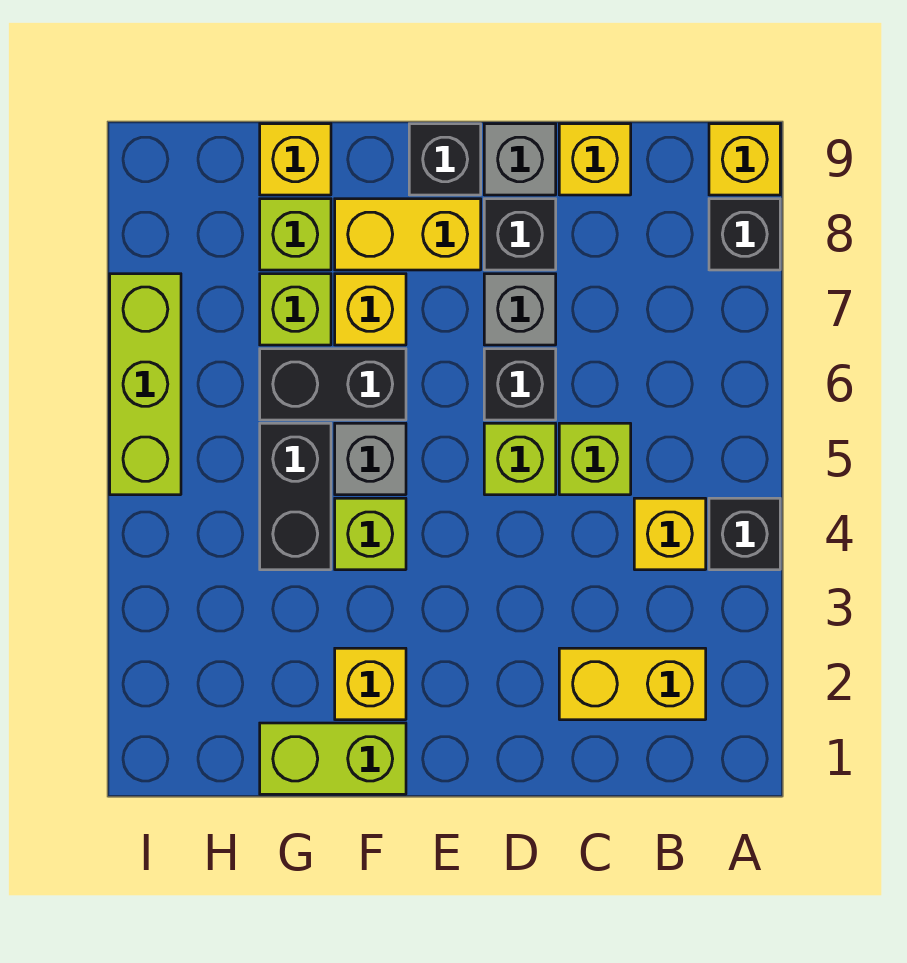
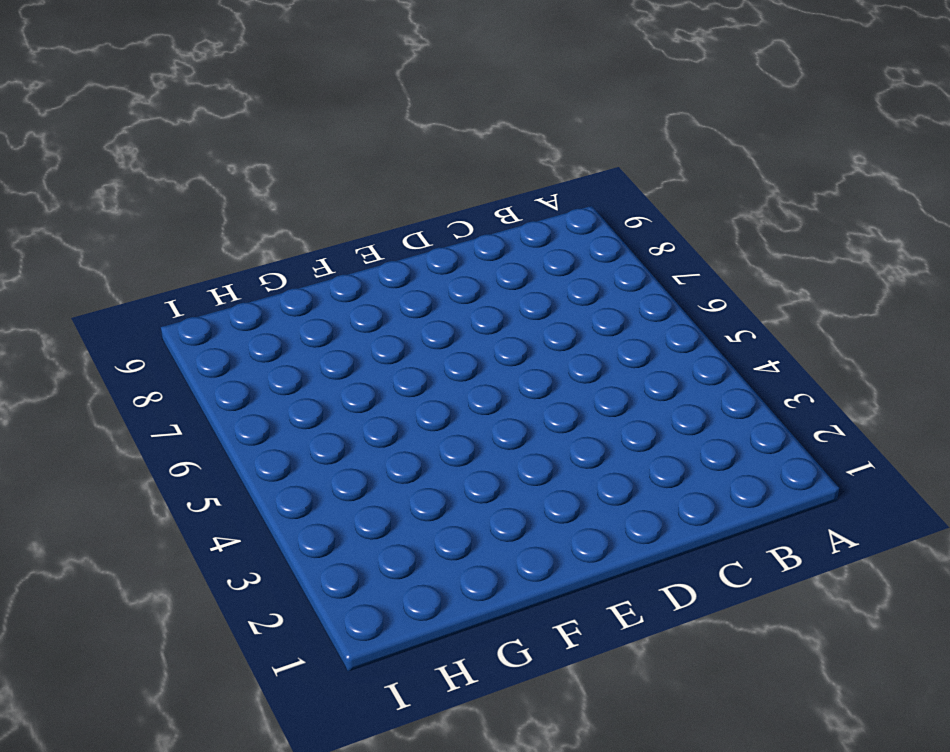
none -> black 1x1 brick [709,498,780,570]
none -> black 1x1 brick [709,199,780,270]
none -> yellow 1x1 brick [709,124,780,195]

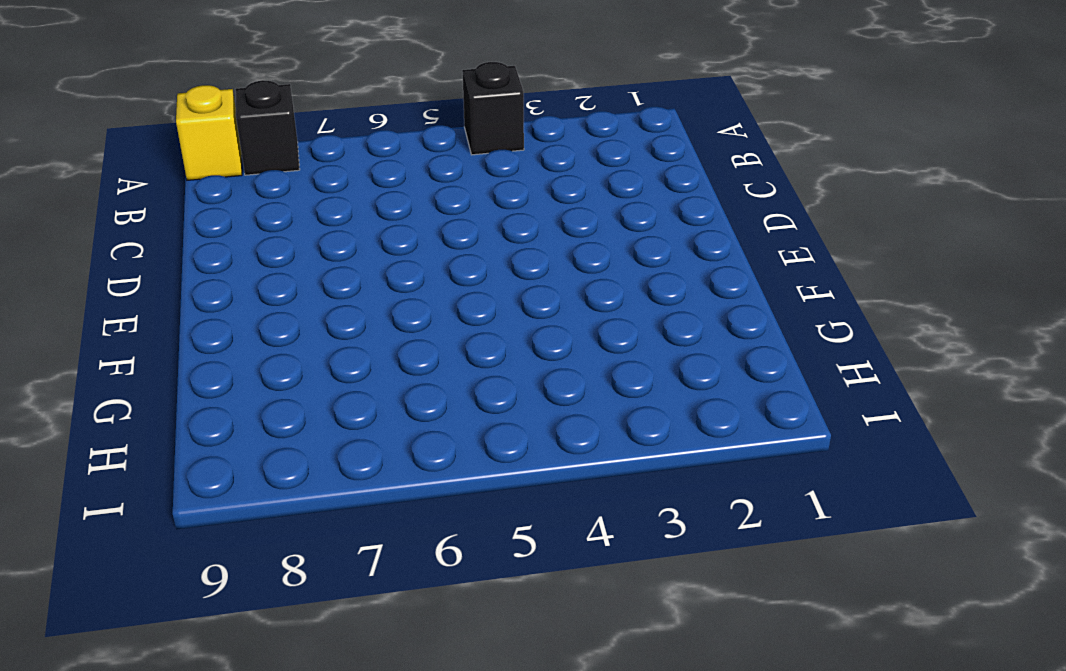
none -> yellow 1x2 brick [559,648,706,720]
none -> yellow 1x1 brick [634,498,706,570]
none -> lime 1x1 brick [559,423,631,495]

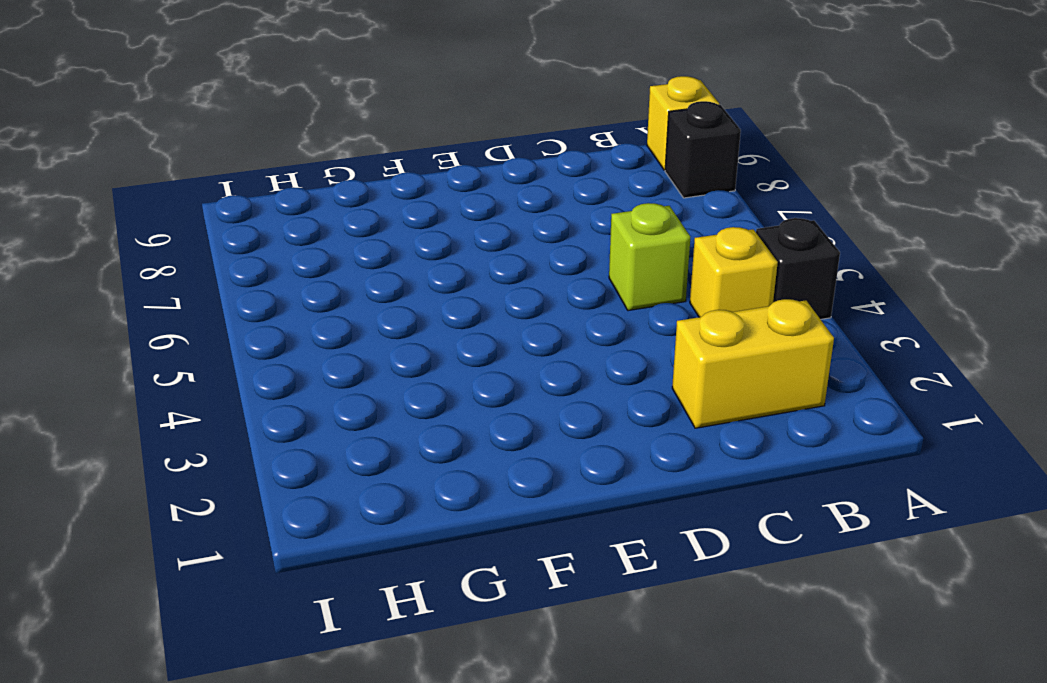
none -> yellow 1x1 brick [559,124,631,195]
none -> lime 1x1 brick [484,423,556,495]
none -> black 1x1 brick [484,349,556,420]

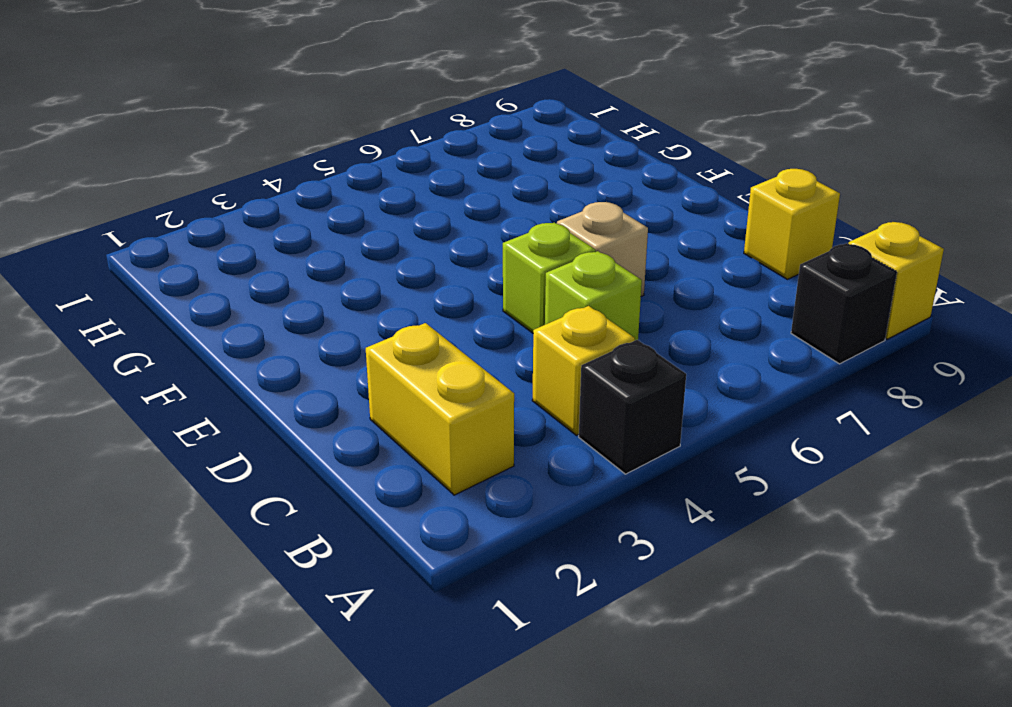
tan 1x1 brick [557,202,648,296] -> black 1x1 brick [484,349,556,420]
none -> grey 1x1 brick [484,274,556,345]
none -> black 1x1 brick [484,199,556,270]
none -> grey 1x1 brick [484,124,556,195]

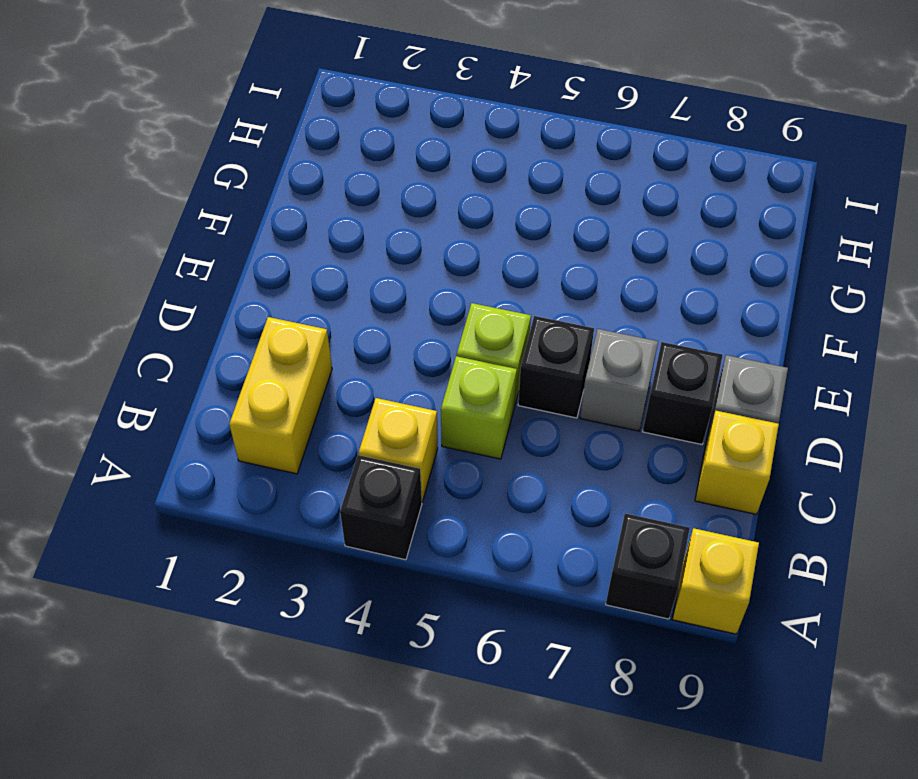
none -> yellow 1x2 brick [335,199,481,270]
none -> black 1x1 brick [409,124,481,195]
none -> lime 1x2 brick [260,723,406,794]

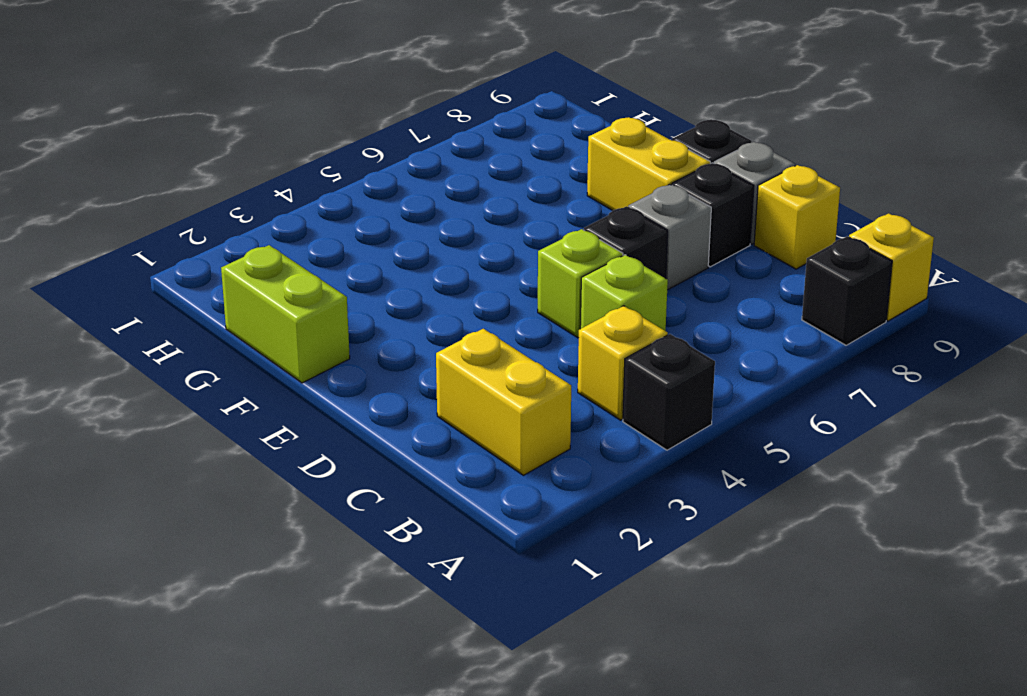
none -> yellow 1x1 brick [335,648,406,720]
none -> lime 1x1 brick [335,498,406,570]
none -> grey 1x1 brick [335,423,406,495]

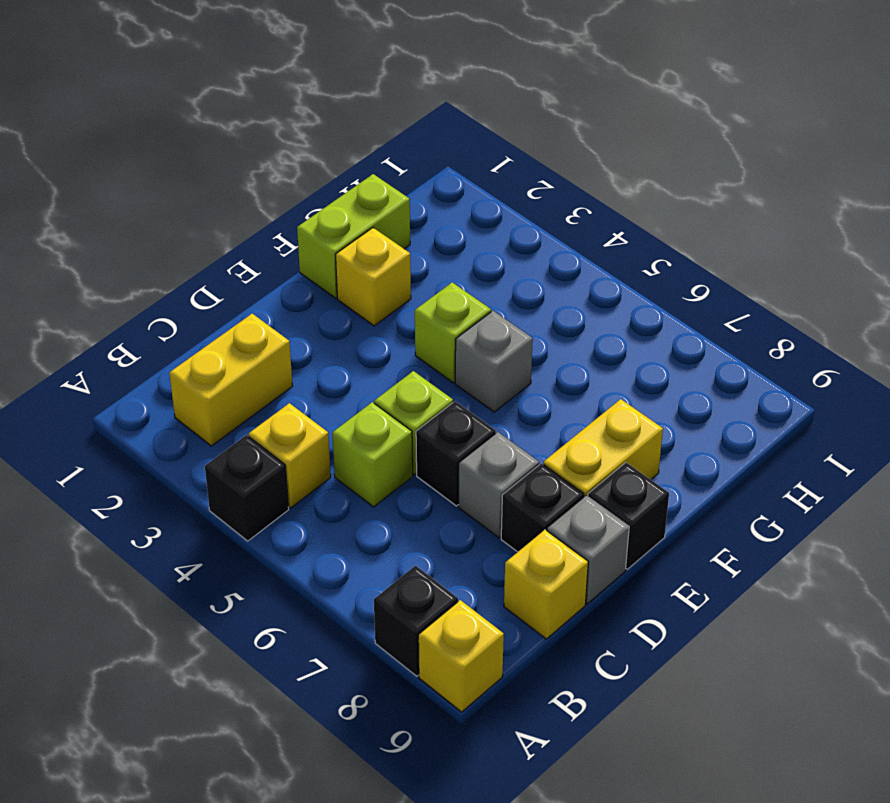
none -> black 1x2 brick [260,349,406,420]
none -> yellow 1x1 brick [335,274,406,345]
none -> black 1x2 brick [260,423,331,570]

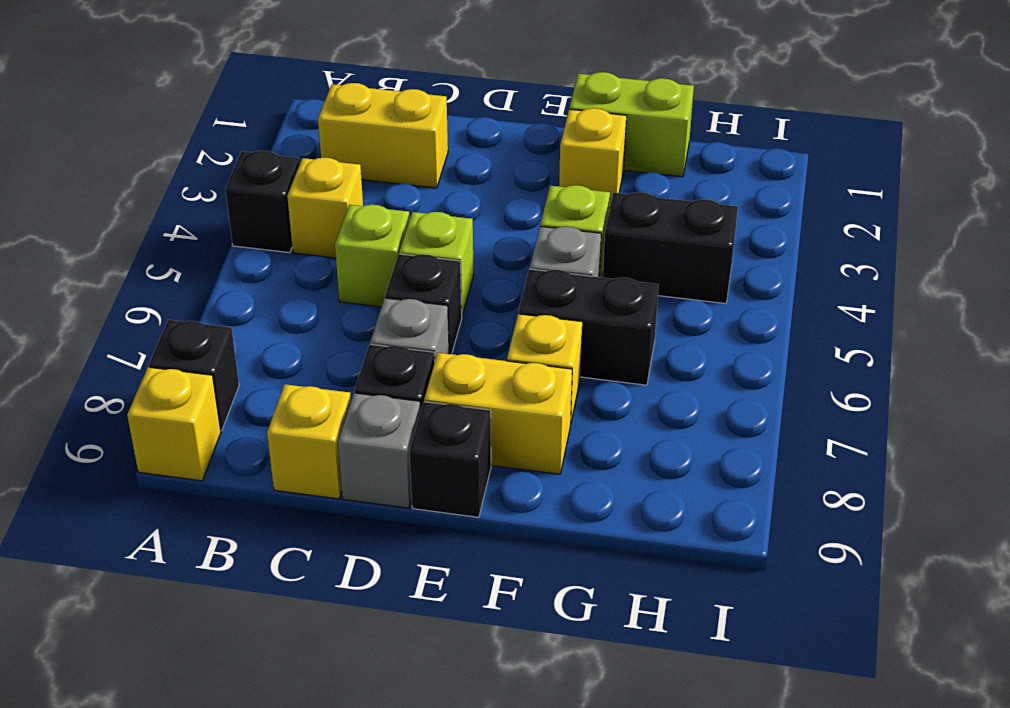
black 1x2 brick [603,192,738,304] -> black 1x2 brick turned to [260,423,331,570]
none -> lime 1x1 brick [260,274,331,345]
none -> lime 1x1 brick [260,199,331,270]
none -> yellow 1x1 brick [260,124,331,195]

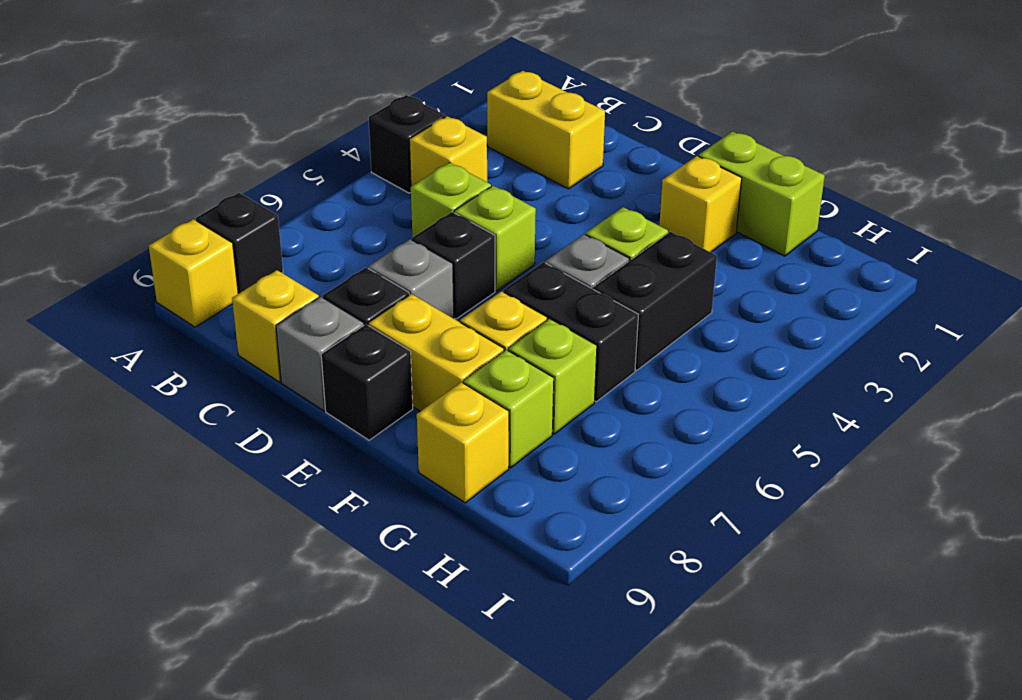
none -> lime 1x3 brick [110,274,181,495]

